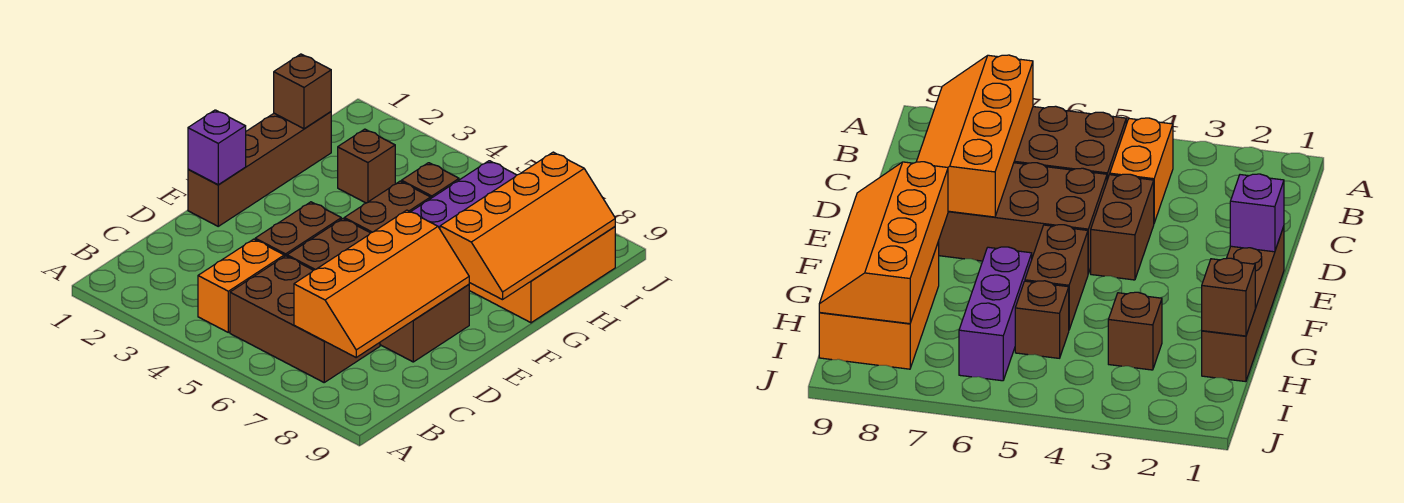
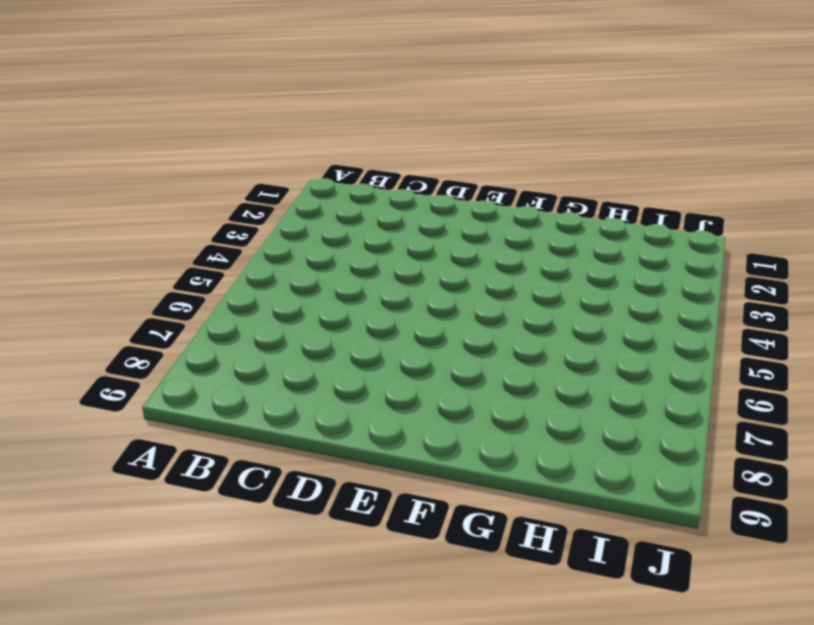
none -> orange 1x2 brick [198,239,284,332]
none -> brown 2x3 brick [230,256,380,382]
none -> brown 1x2 brick [255,202,341,256]

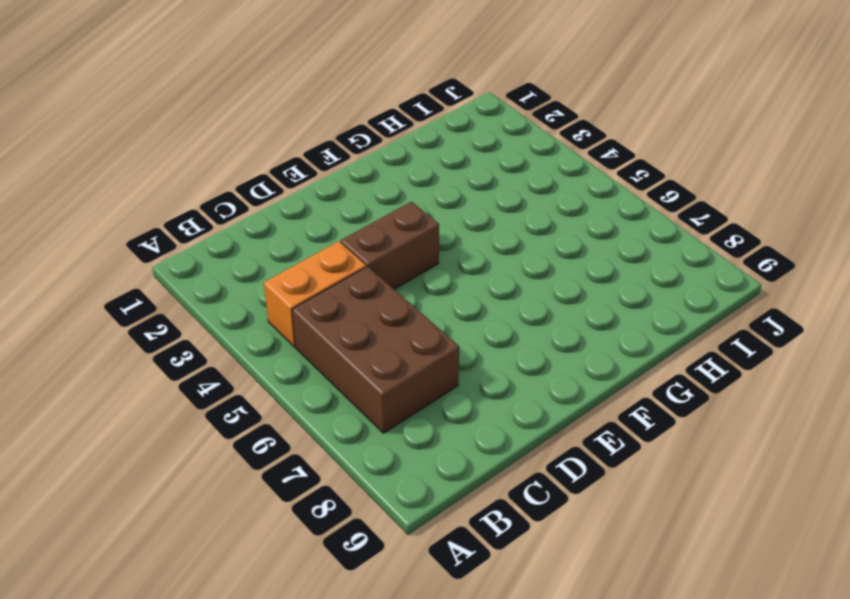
none -> brown 2x4 brick [287,219,469,362]
none -> brown 1x4 brick [188,112,331,226]
none -> brown 1x2 brick [344,181,431,233]

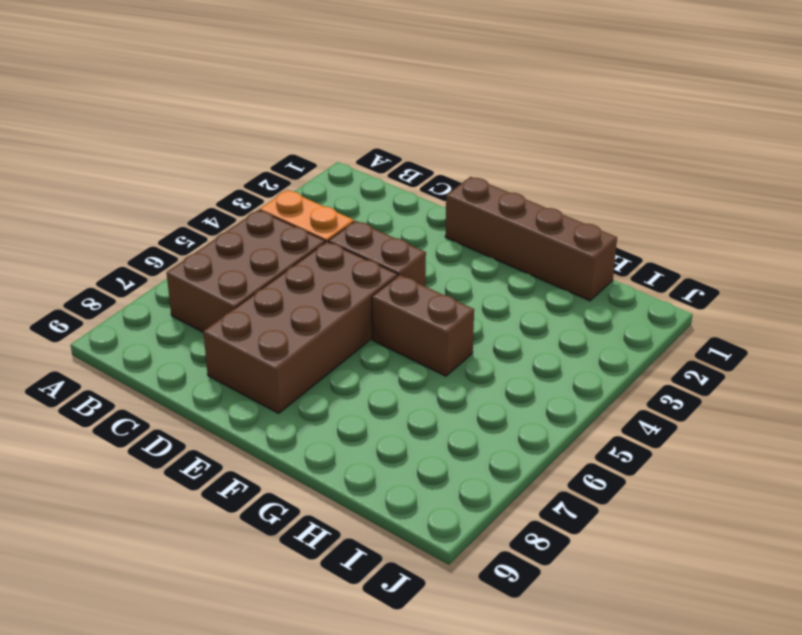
none -> purple 1x3 brick [411,161,516,229]
none -> orange 2x3 brick [469,227,615,323]
none -> brown 1x1 brick [338,129,395,203]

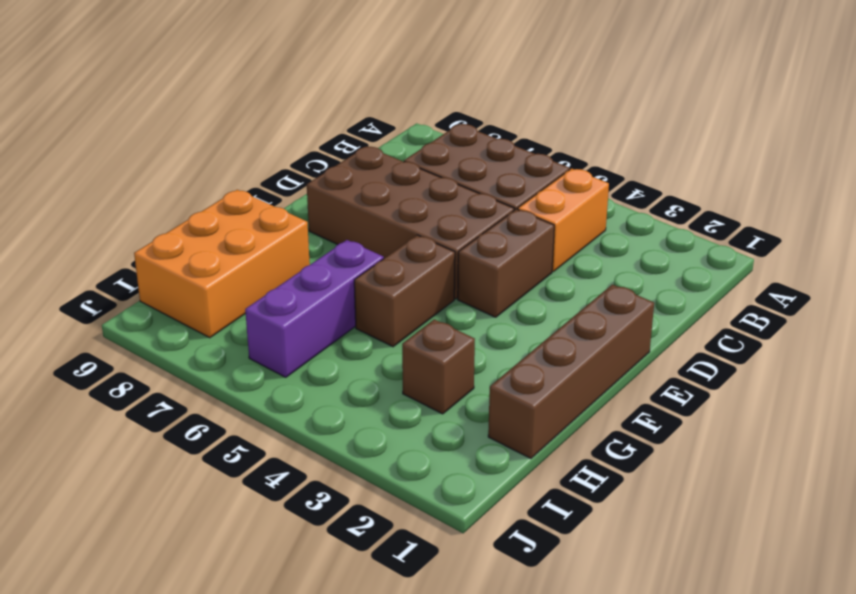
none -> brown 1x1 brick [401,163,459,198]
none -> orange 2x4 slope [294,210,469,357]
none -> purple 1x1 brick [188,110,246,185]

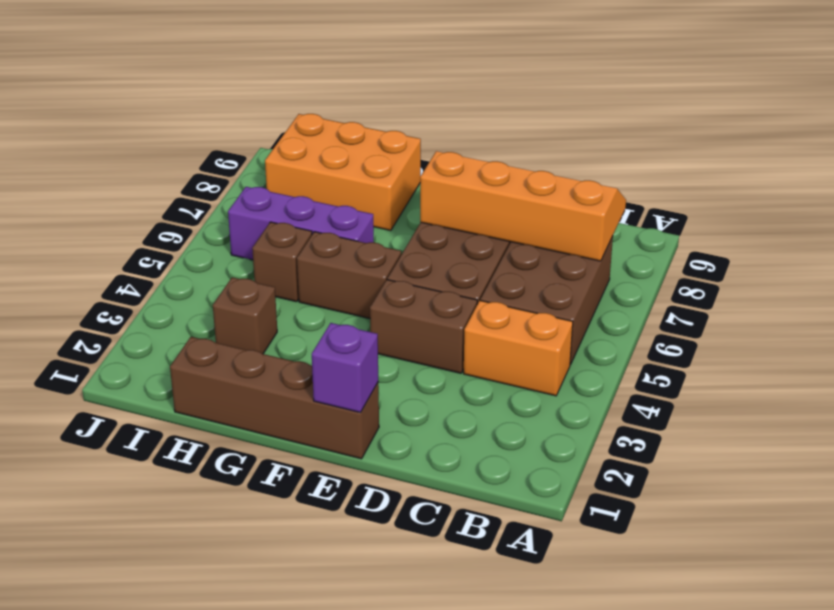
none -> orange 2x4 slope [440,152,615,300]
none -> brown 1x1 brick [274,54,331,129]

